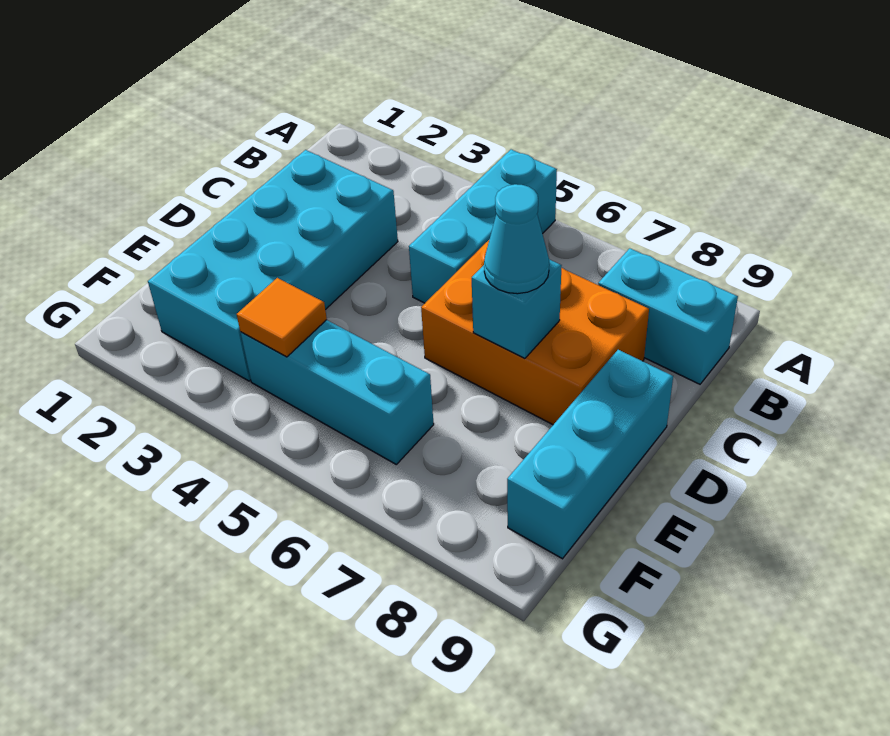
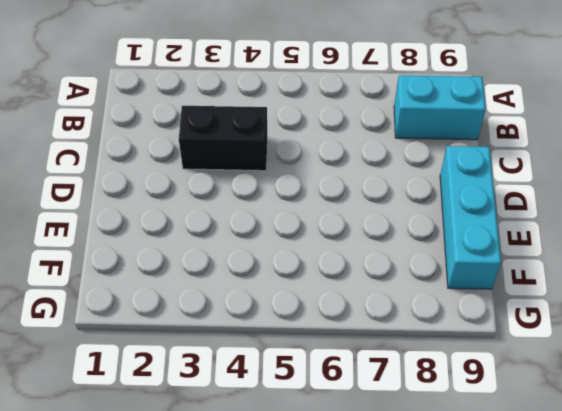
black 1x2 brick [179,106,267,171] -> cyan 2x4 brick [148,150,398,381]
none -> cyan 1x3 brick [409,150,557,303]
none -> orange 2x3 brick [421,240,649,425]

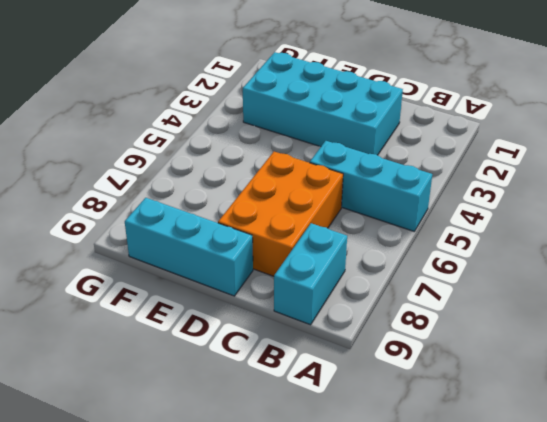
none -> cyan 1x3 brick [240,320,434,464]
none -> cyan 1x1 brick [472,260,562,358]

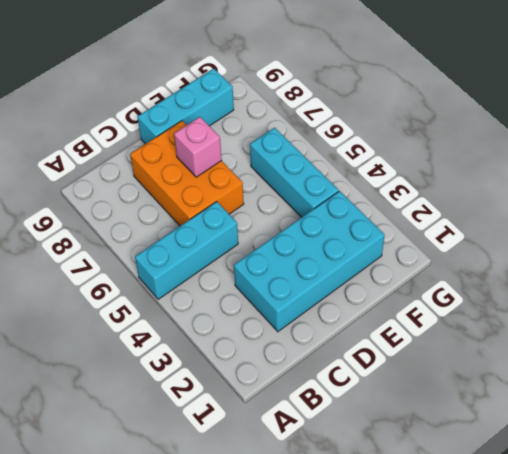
pink 1x1 brick [174,117,222,177] -> cyan 1x1 brick [472,260,562,358]
none -> cyan 1x2 brick [598,248,738,384]
none -> orange 1x1 tile [237,278,327,357]

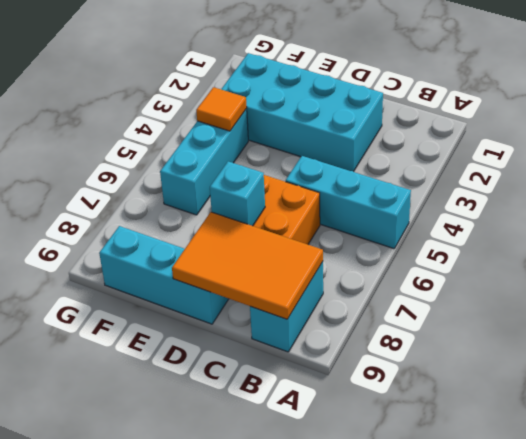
orange 2x3 tile [172,212,323,319] -> none
none -> cyan 1x1 cone [484,184,549,294]

